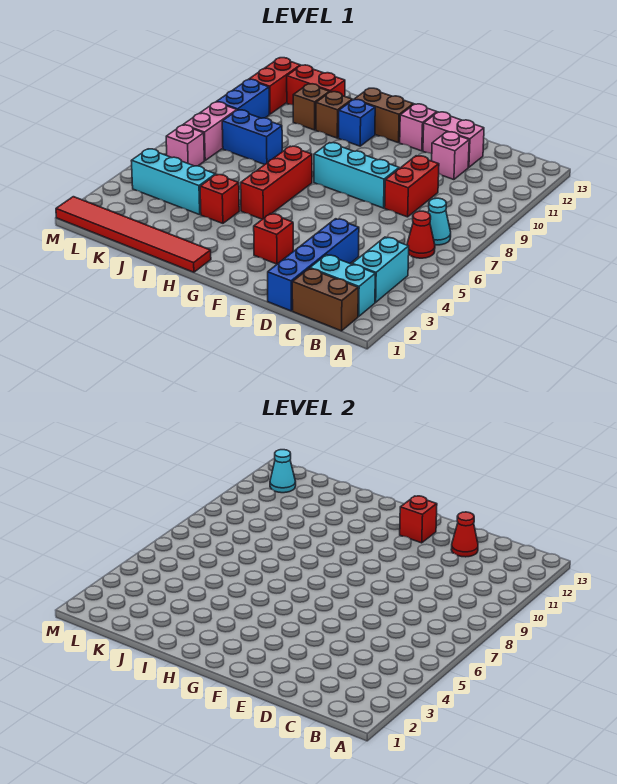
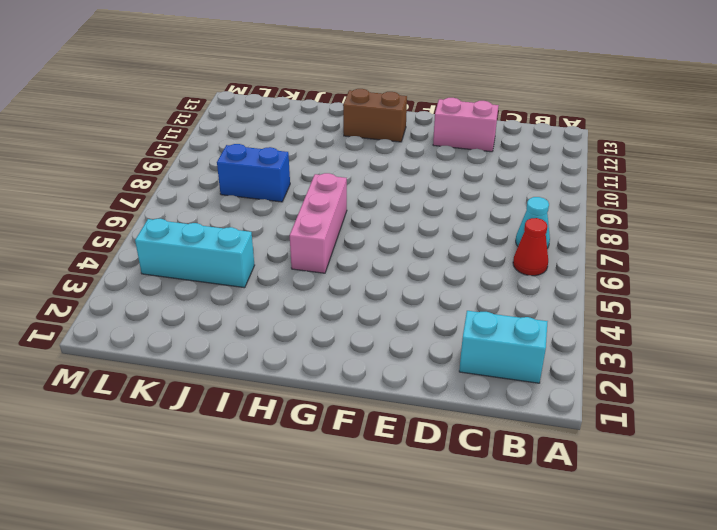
pink 1x3 brick [290,173,347,273] -> red 1x3 brick [241,146,312,219]
none -> brown 1x2 brick [292,268,358,331]
none -> cyan 1x2 brick [352,237,409,302]
none -> blue 1x4 brick [268,219,359,311]

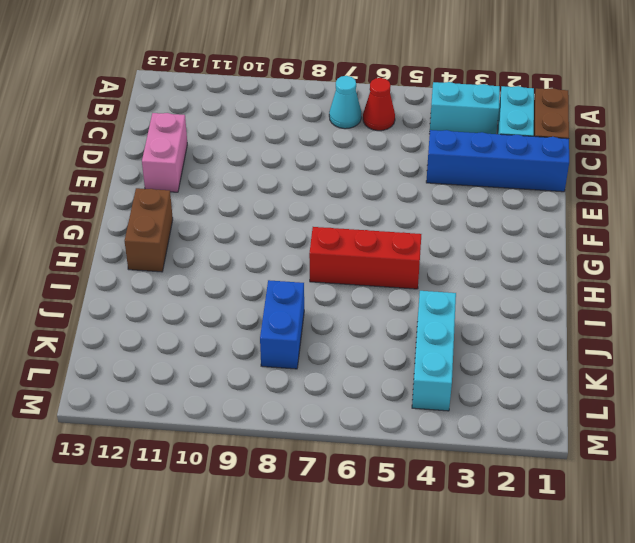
none -> red 1x2 brick [385,156,439,217]
none -> pink 1x1 brick [432,132,469,180]
none -> cyan 1x3 brick [314,143,399,208]

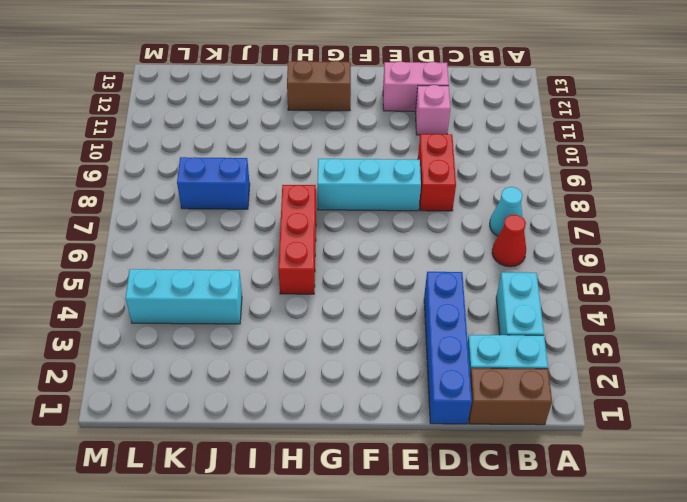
none -> red 1x1 brick [254,214,293,264]
none -> pink 1x1 brick [400,104,437,151]
none -> red 1x6 tile [56,197,211,272]

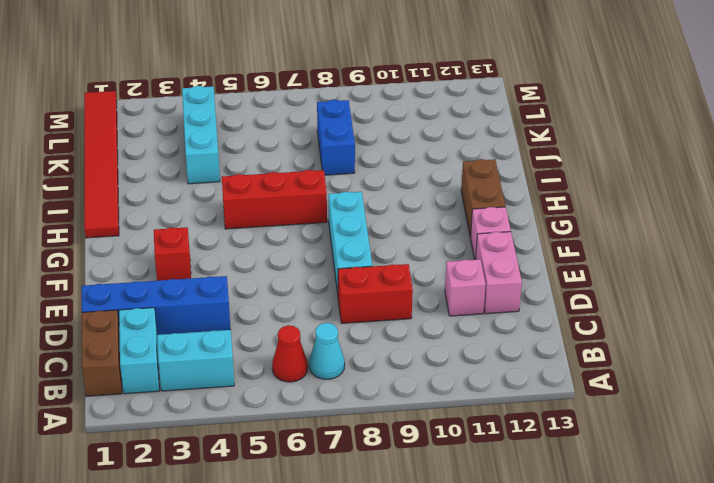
none -> blue 1x1 brick [338,100,375,146]
none -> red 1x1 brick [200,174,239,223]
none -> brown 1x1 brick [316,92,352,138]

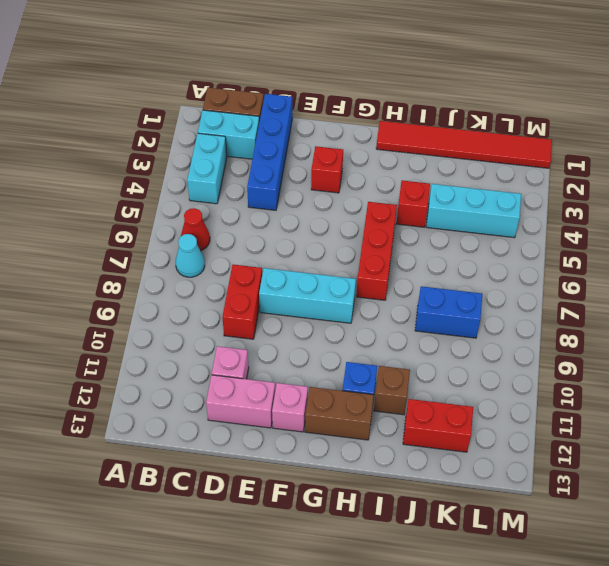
none -> brown 1x1 brick [293,84,329,130]
none -> pink 1x1 brick [166,125,204,166]
none -> pink 1x2 brick [184,102,237,160]

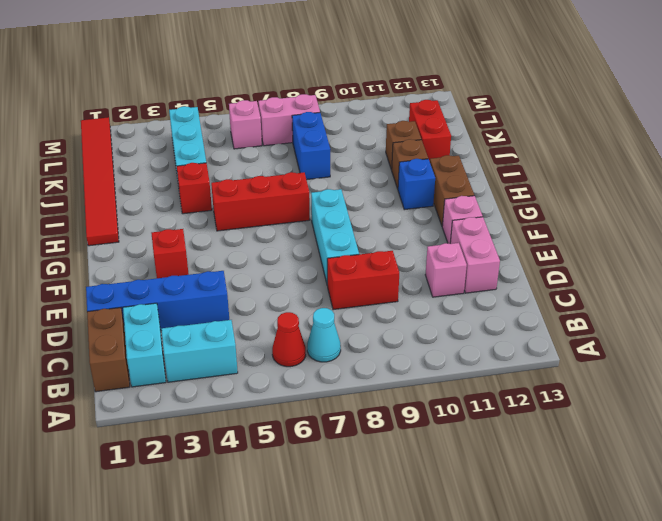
none -> blue 1x2 brick [217,79,269,118]
none -> red 1x2 brick [249,58,301,114]
none -> red 1x1 cone [451,512,478,557]

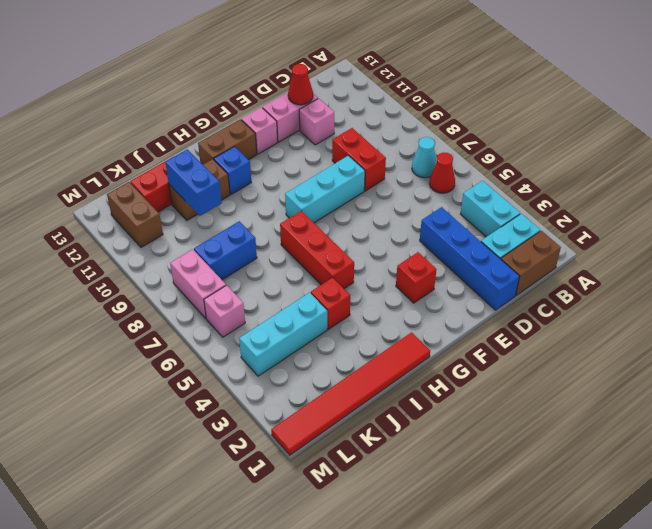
blue 1x2 brick [165,149,222,216] -> blue 1x2 brick moved to [217,79,269,118]
brown 1x2 brick [107,182,163,247] -> red 1x2 brick [249,58,301,114]
none -> red 1x1 brick [400,496,437,543]
none -> cyan 1x1 cone [270,450,296,493]

